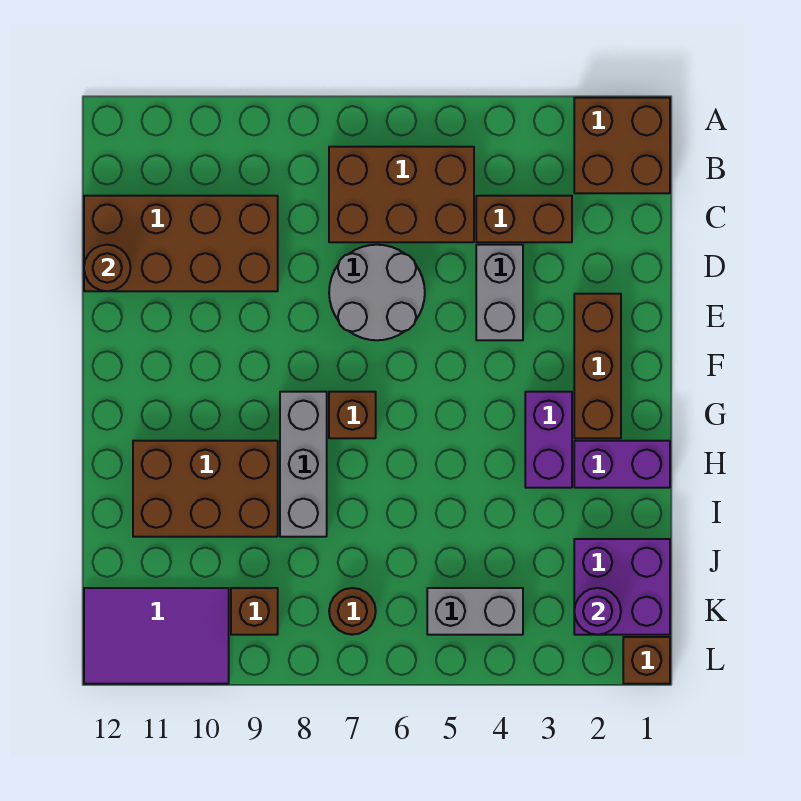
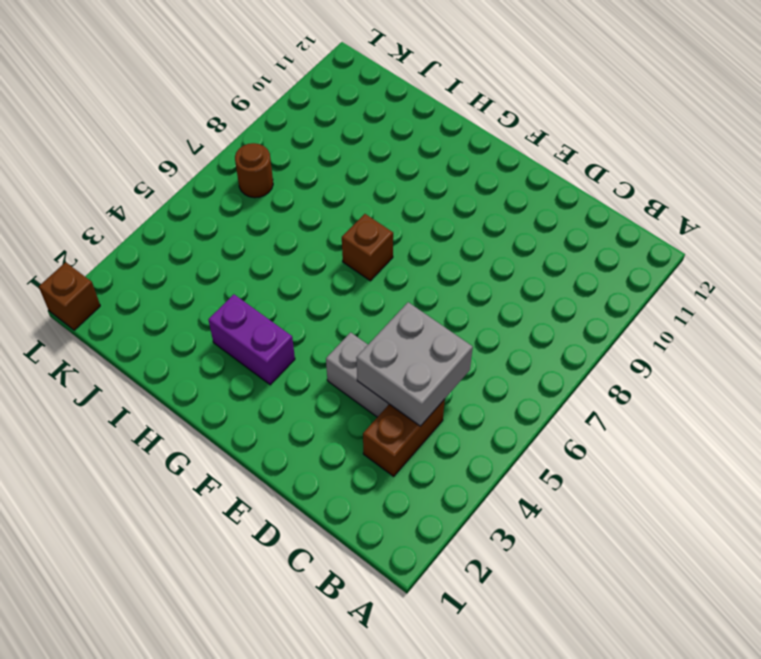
grey 2x2 brick [356,302,473,426] -> none
none -> brown 2x2 brick [574,98,670,193]
none -> brown 2x3 brick [329,147,474,242]
none -> brown 2x4 brick [84,196,278,291]

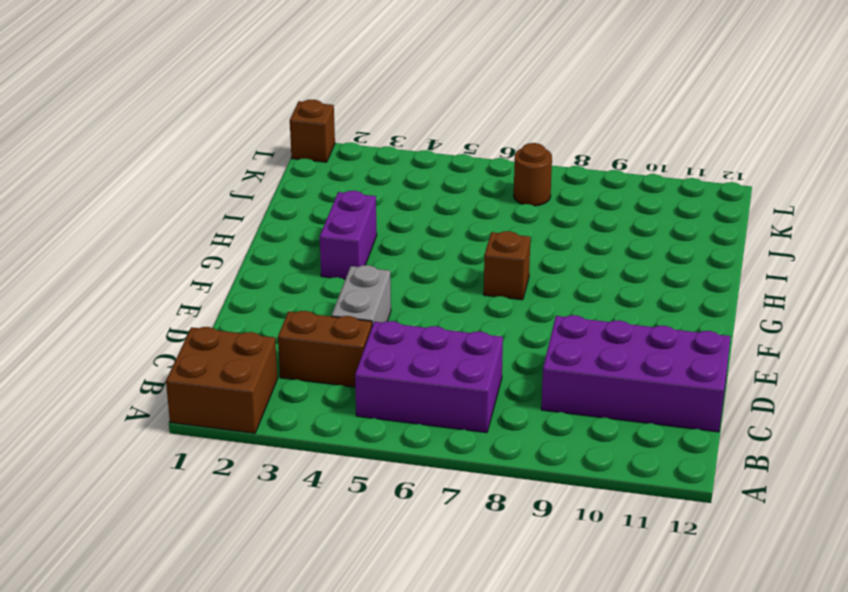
purple 2x3 brick [355,321,503,433] -> brown 2x3 brick [329,147,474,242]
purple 2x4 brick [541,315,731,432] -> brown 2x4 brick [84,196,278,291]
none -> grey 2x2 round brick [329,245,425,340]
none -> brown 1x3 brick [574,294,621,438]
none -> grey 1x3 brick [280,392,327,537]

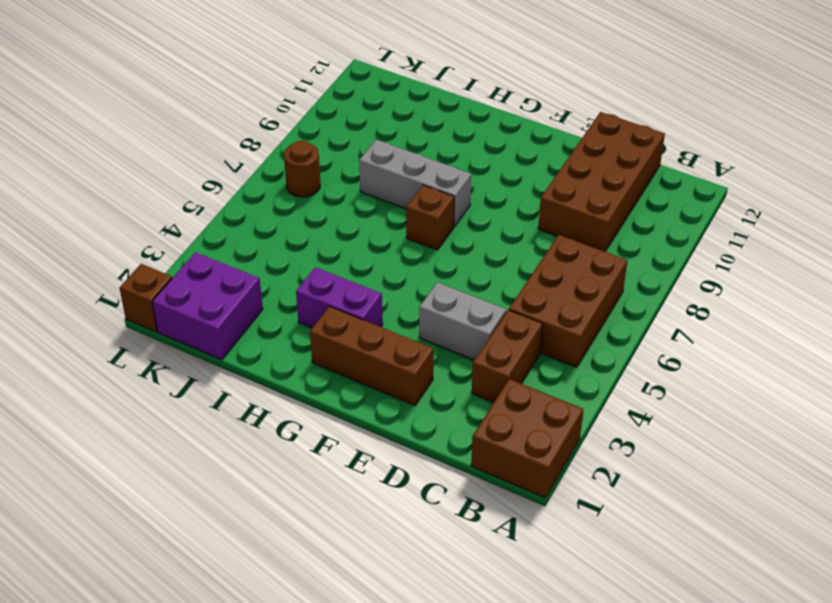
none -> grey 2x2 round brick [329,245,425,340]
none -> purple 1x2 brick [574,441,670,488]
none -> brown 2x3 brick [133,441,278,537]

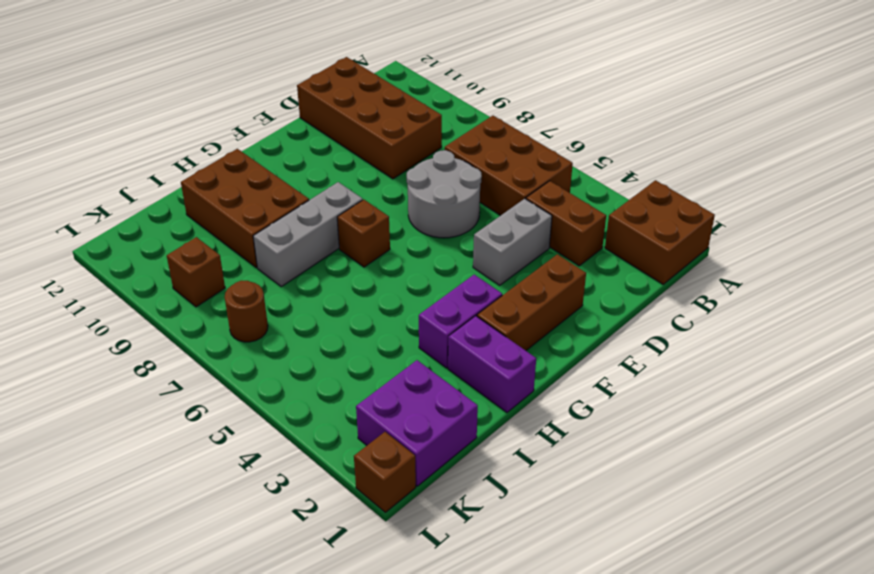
none -> grey 1x2 brick [427,588,523,635]
none -> purple 2x3 tile [84,588,229,684]
none -> brown 1x1 round brick [84,245,130,291]

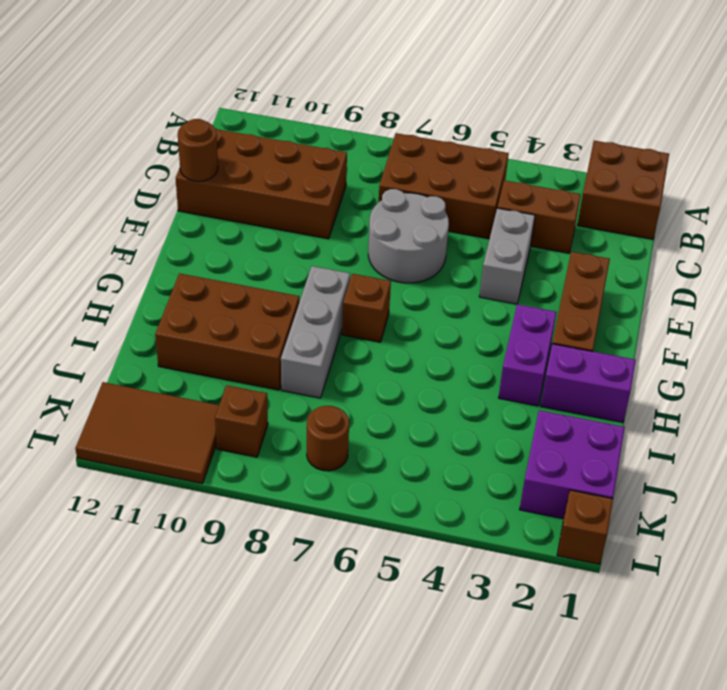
brown 2x3 tile [75,382,219,484] -> purple 2x3 tile [84,588,229,684]
none -> grey 1x2 brick [427,588,523,635]
none -> purple 1x1 round brick [574,588,621,635]

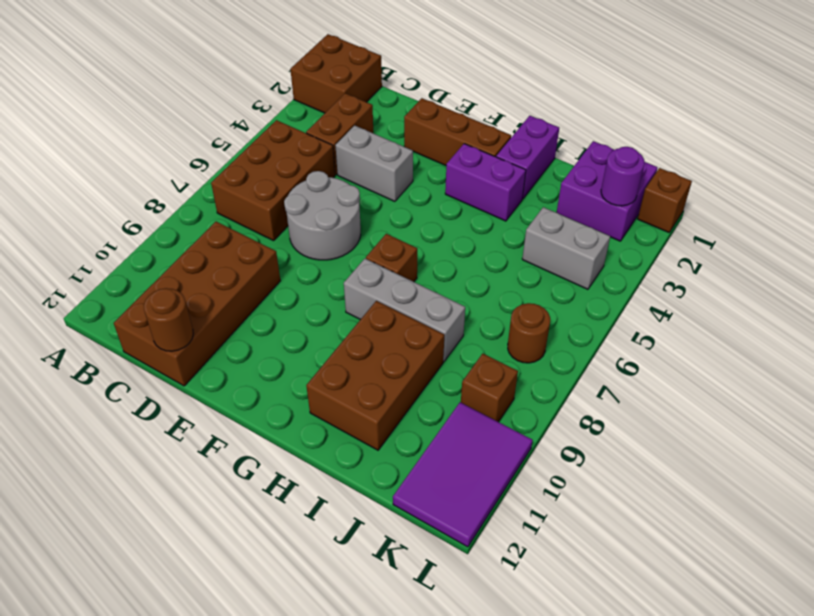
grey 1x2 brick [522,207,610,289] -> grey 1x2 brick turned to [427,588,523,635]

